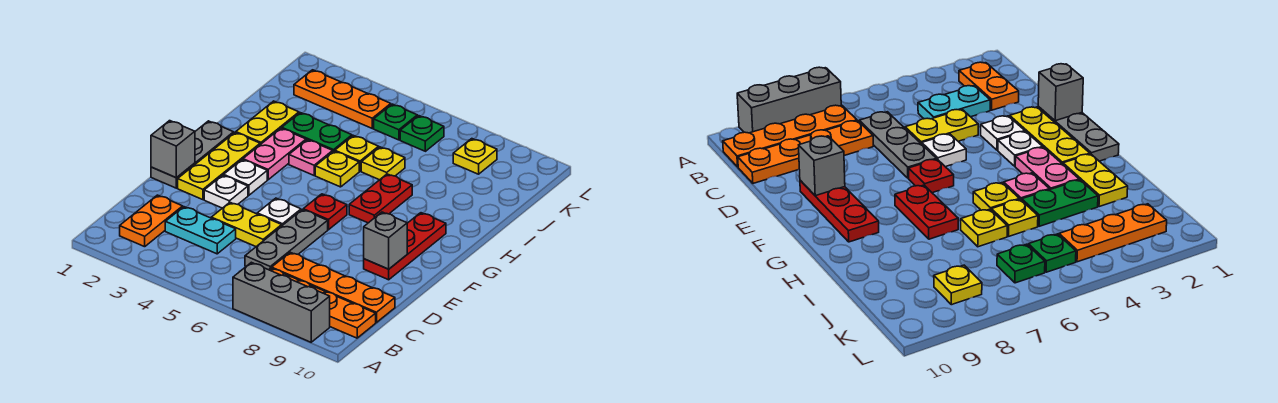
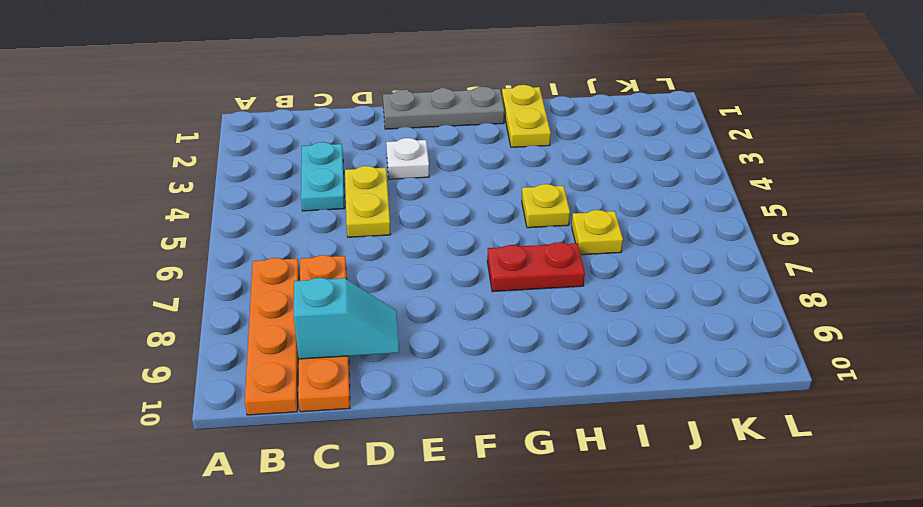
cyan 1x2 slope [294,278,399,359] -> none
yellow 1x2 plate [502,85,551,147] -> yellow 1x2 plate turned to [236,101,299,145]
none -> grey 1x3 brick [233,262,330,342]
none -> orange 1x2 plate [120,195,183,247]
none -> grey 1x3 plate [245,210,328,270]

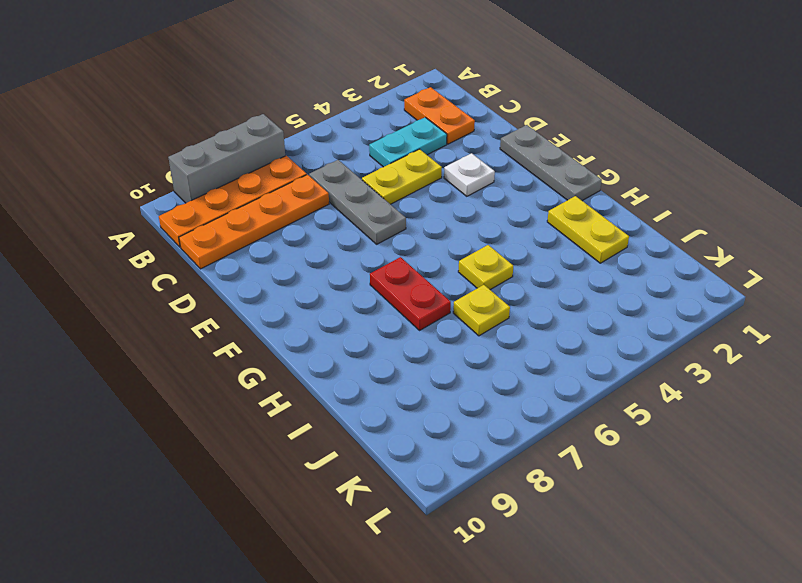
none -> yellow 1x3 plate [178,132,260,200]
none -> white 1x1 plate [257,198,301,225]
none -> red 1x3 plate [364,213,446,280]

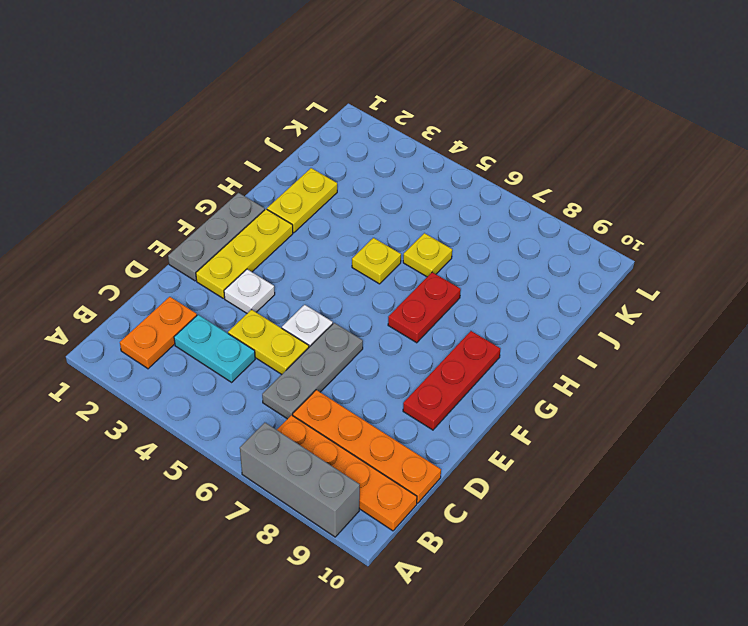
none -> white 1x1 plate [224,160,267,195]
none -> red 1x1 plate [303,194,347,230]
none -> pink 1x2 plate [243,128,306,180]

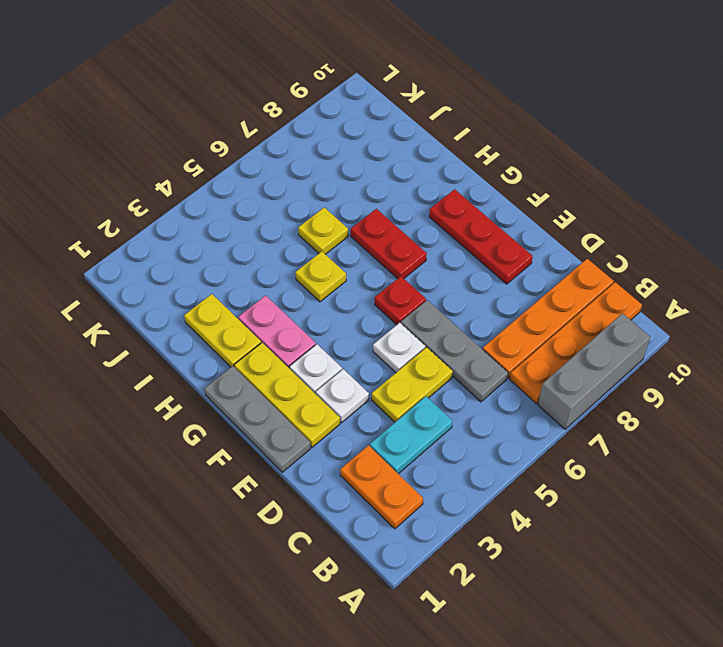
none -> pink 1x1 plate [289,140,333,175]
none -> green 1x2 plate [282,113,352,151]
none -> yellow 1x1 plate [335,135,379,171]

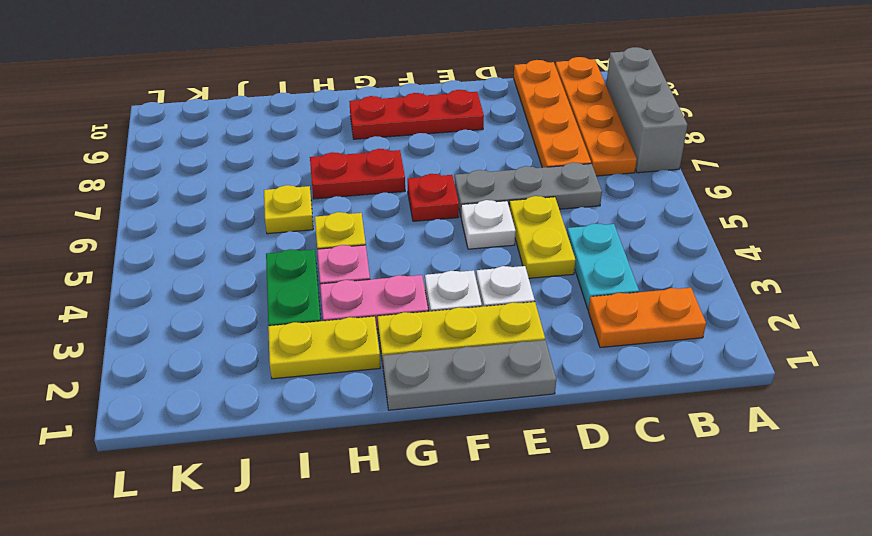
none -> yellow 1x1 plate [335,135,379,171]
none -> orange 1x3 plate [294,70,391,128]
none -> green 1x1 plate [374,104,417,140]

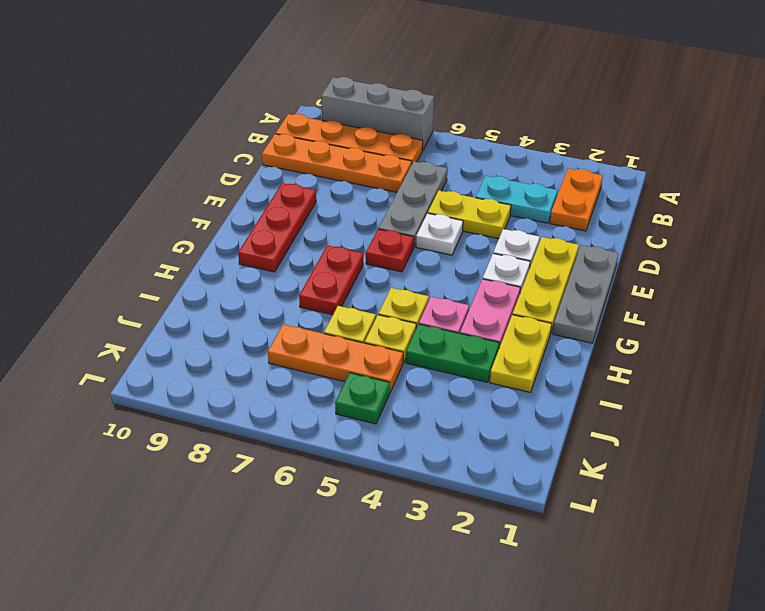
orange 1x3 plate [268,324,403,392] -> orange 1x3 plate moved to [294,70,391,128]
none -> green 1x1 plate [400,116,444,151]
none -> yellow 1x1 plate [453,139,497,174]
none -> grey 1x1 brick [151,121,195,178]

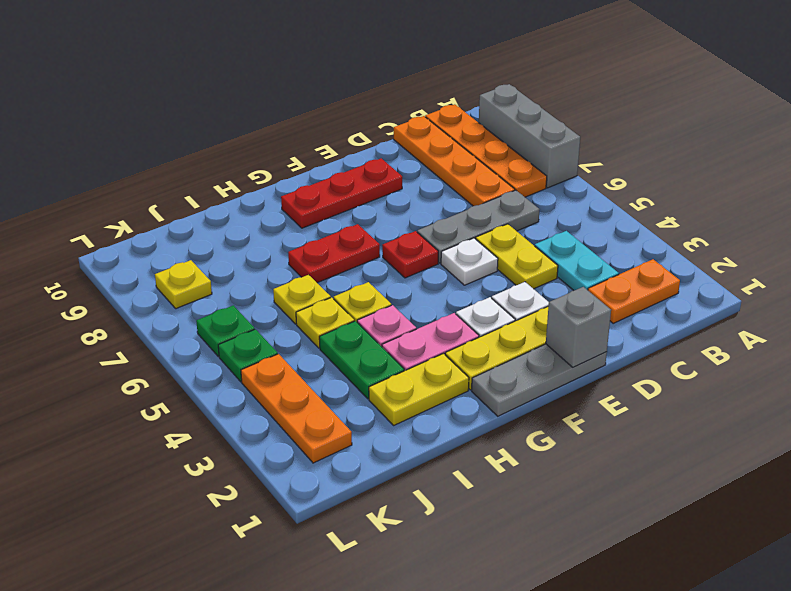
none -> grey 1x1 brick [364,212,407,269]

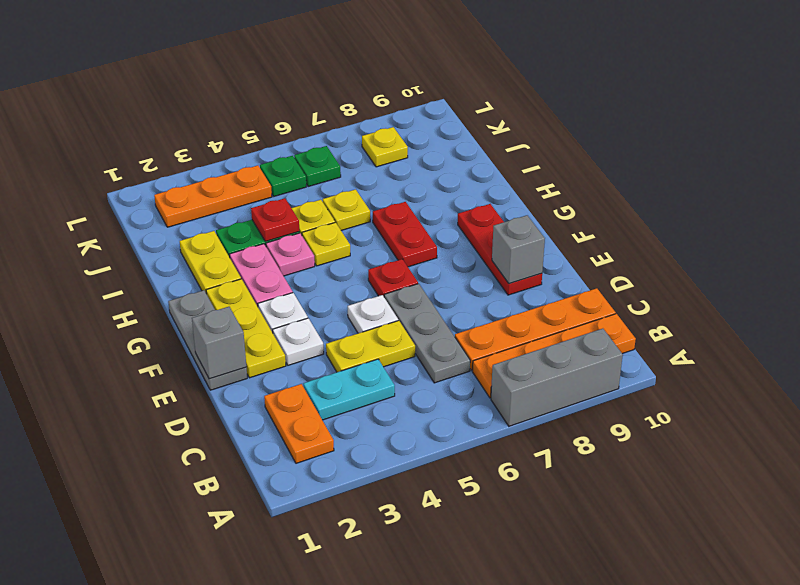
red 1x1 plate [251,198,299,241] -> none

